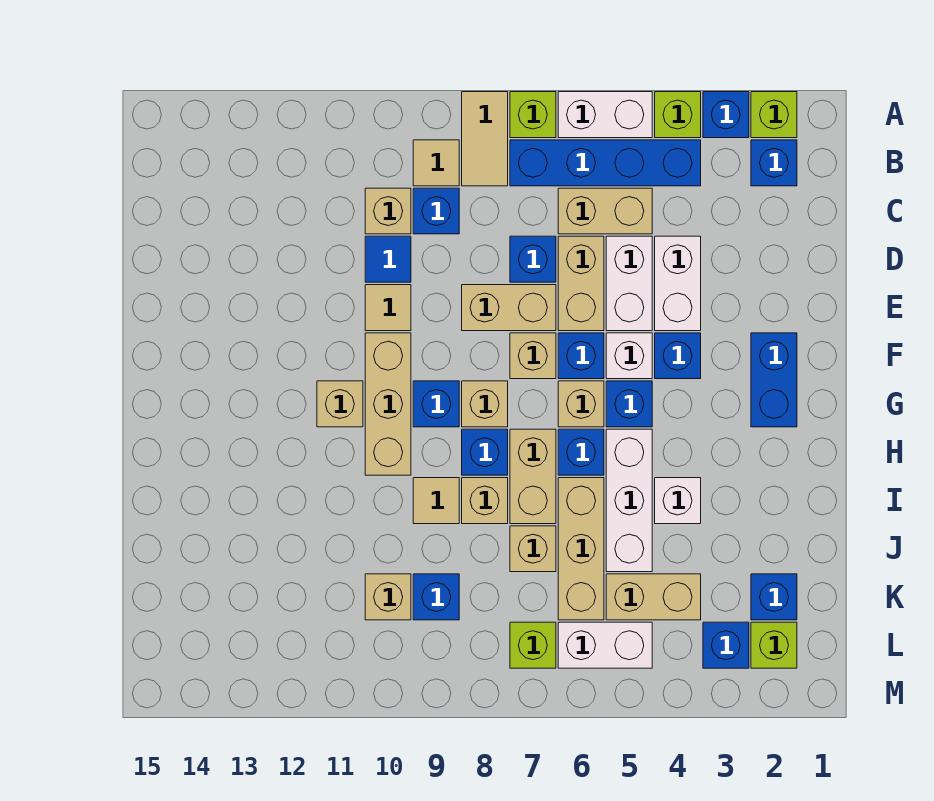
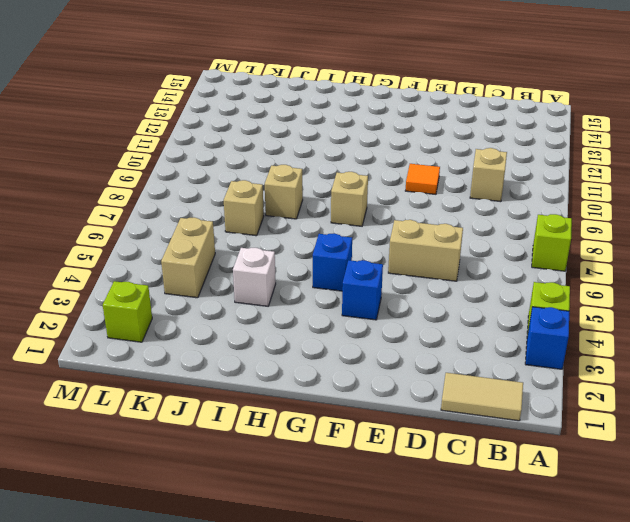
tan 1x2 tile [441,373,523,421] -> tan 1x2 tile moved to [462,92,508,186]
orange 1x1 tile [405,164,440,194] -> tan 1x1 tile [365,285,411,331]
none -> lime 1x1 brick [751,92,797,138]
none -> white 1x2 brick [558,92,652,138]
none -> blue 1x1 brick [751,140,797,186]
none -> blue 1x4 brick [510,140,701,186]

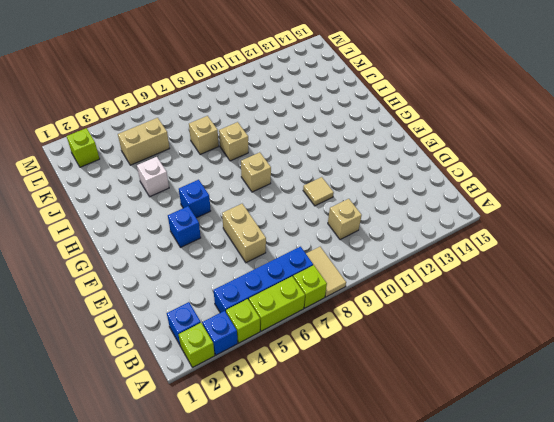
lime 1x2 brick [249,276,305,331] -> white 1x2 brick [558,92,652,138]
none -> tan 1x1 tile [413,140,459,186]
none -> tan 1x2 brick [558,188,652,234]
none -> blue 1x1 brick [413,188,459,234]
none -> white 1x2 brick [655,236,701,331]

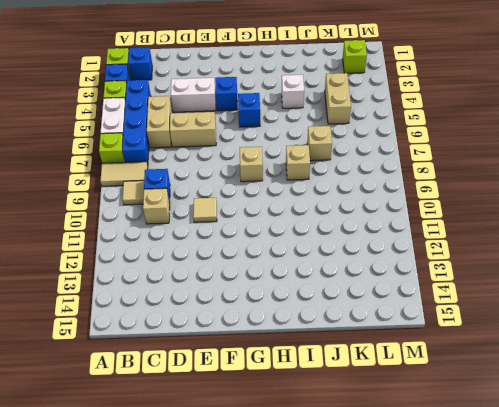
none -> white 1x2 brick [606,236,652,331]
none -> blue 1x1 brick [510,236,556,282]
none -> blue 1x1 tile [365,236,411,282]
none -> tan 1x2 brick [462,285,556,331]

